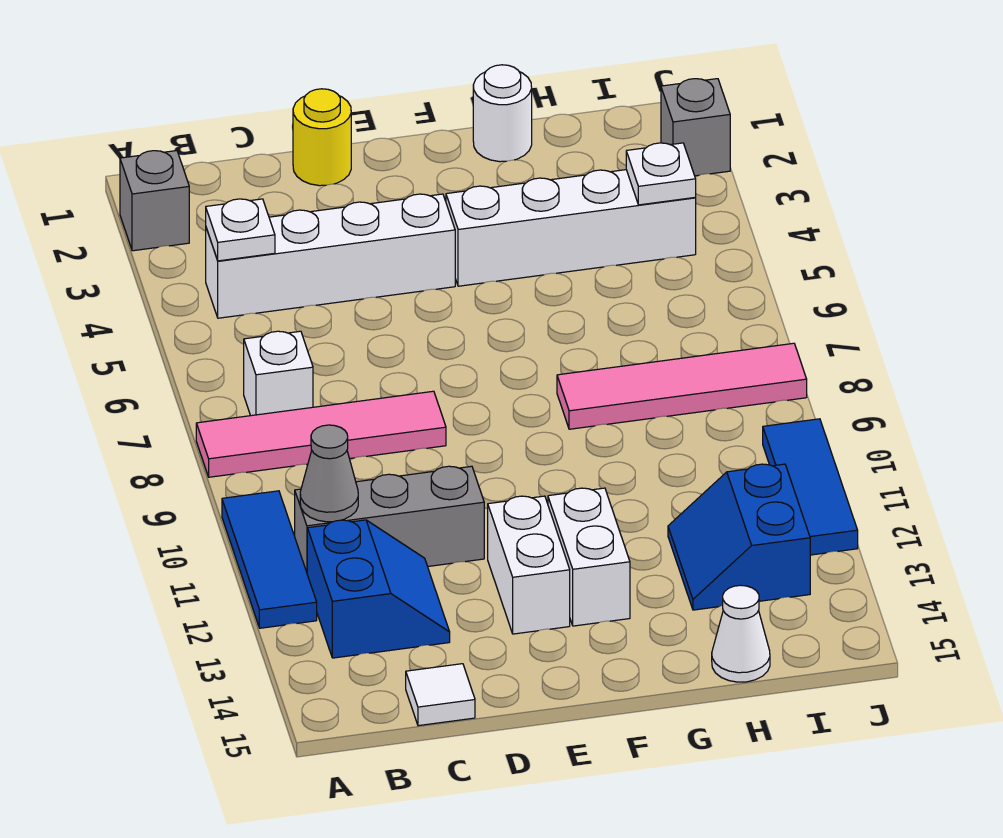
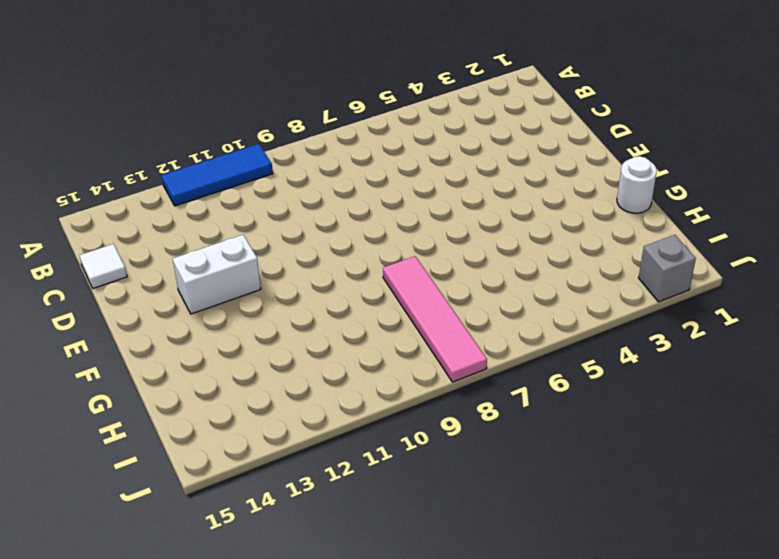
none -> grey 1x1 brick [120,151,189,251]
none -> pink 1x4 tile [196,391,446,477]
none -> white 1x4 brick [206,194,455,318]

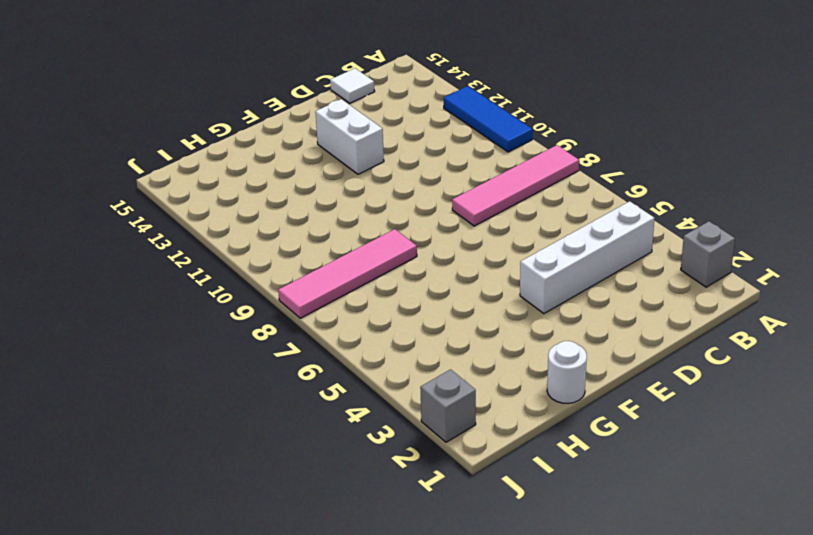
none -> white 1x1 brick [244,331,313,416]
none -> grey 1x3 brick [295,466,484,572]
none -> blue 2x2 slope [307,520,450,658]

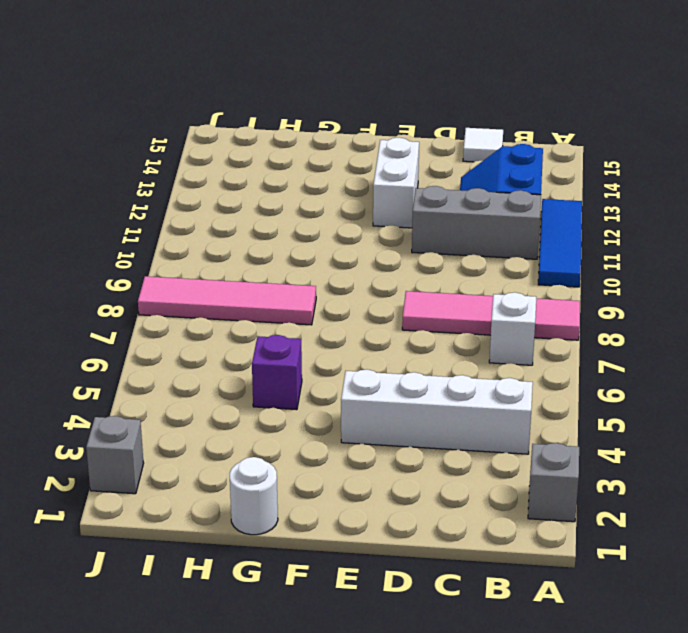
purple 1x1 brick [252,335,302,410] -> none
none -> yellow 1x1 round brick [293,89,351,186]
none -> white 1x4 brick [446,170,696,286]
none -> white 1x2 brick [548,488,630,626]

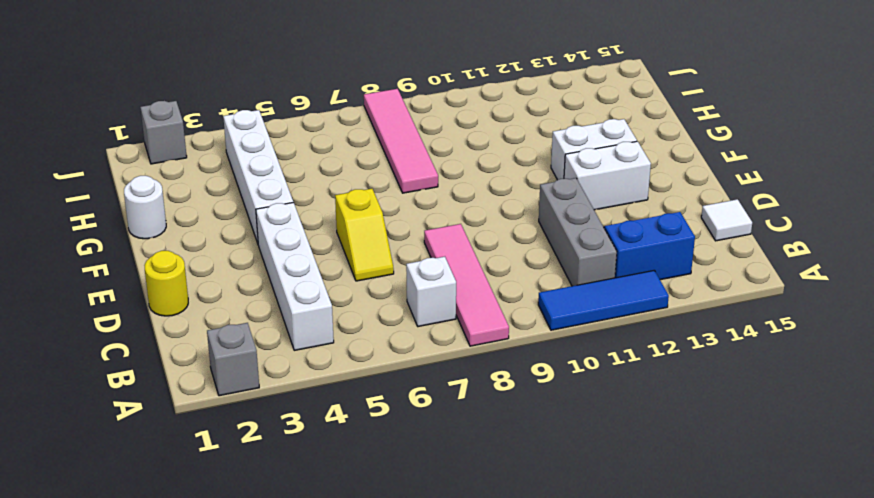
yellow 1x2 slope [335,189,394,281] -> none
none -> blue 2x2 slope [668,464,810,610]
none -> white 1x1 cone [712,585,770,682]
none -> blue 1x3 tile [763,419,858,555]

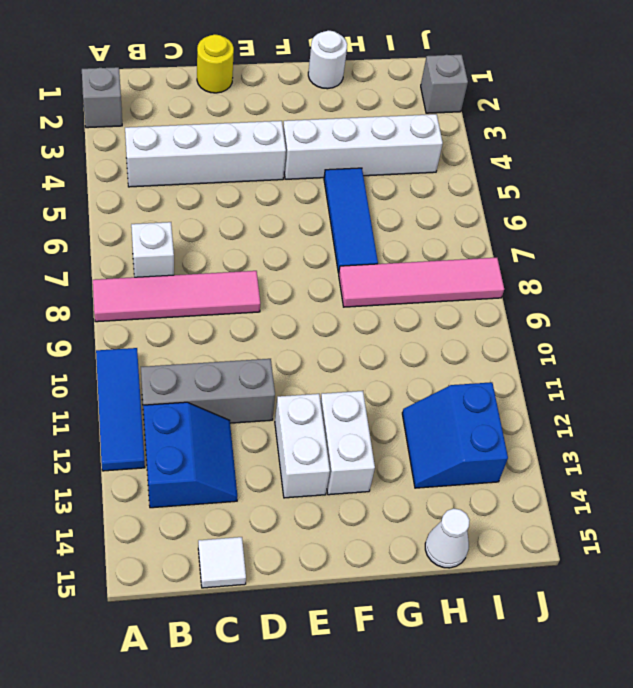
blue 1x3 tile [324,168,378,273] -> blue 1x3 tile moved to [763,419,858,555]
none -> white 1x1 plate [206,199,275,261]
none -> grey 1x1 cone [300,425,358,522]
none -> white 1x1 plate [626,143,696,205]

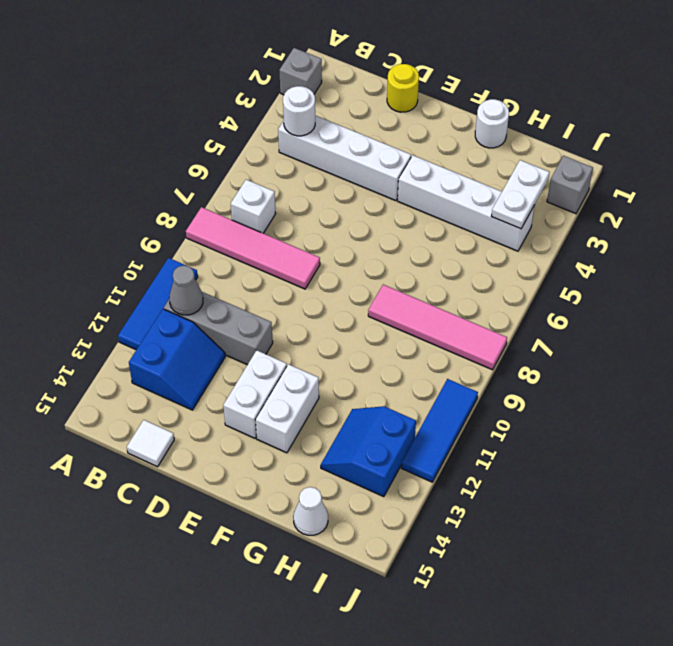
white 1x1 round brick [283,86,315,136] -> white 1x1 plate [206,199,275,261]
white 1x2 plate [491,160,549,229] -> white 1x1 plate [626,143,696,205]

